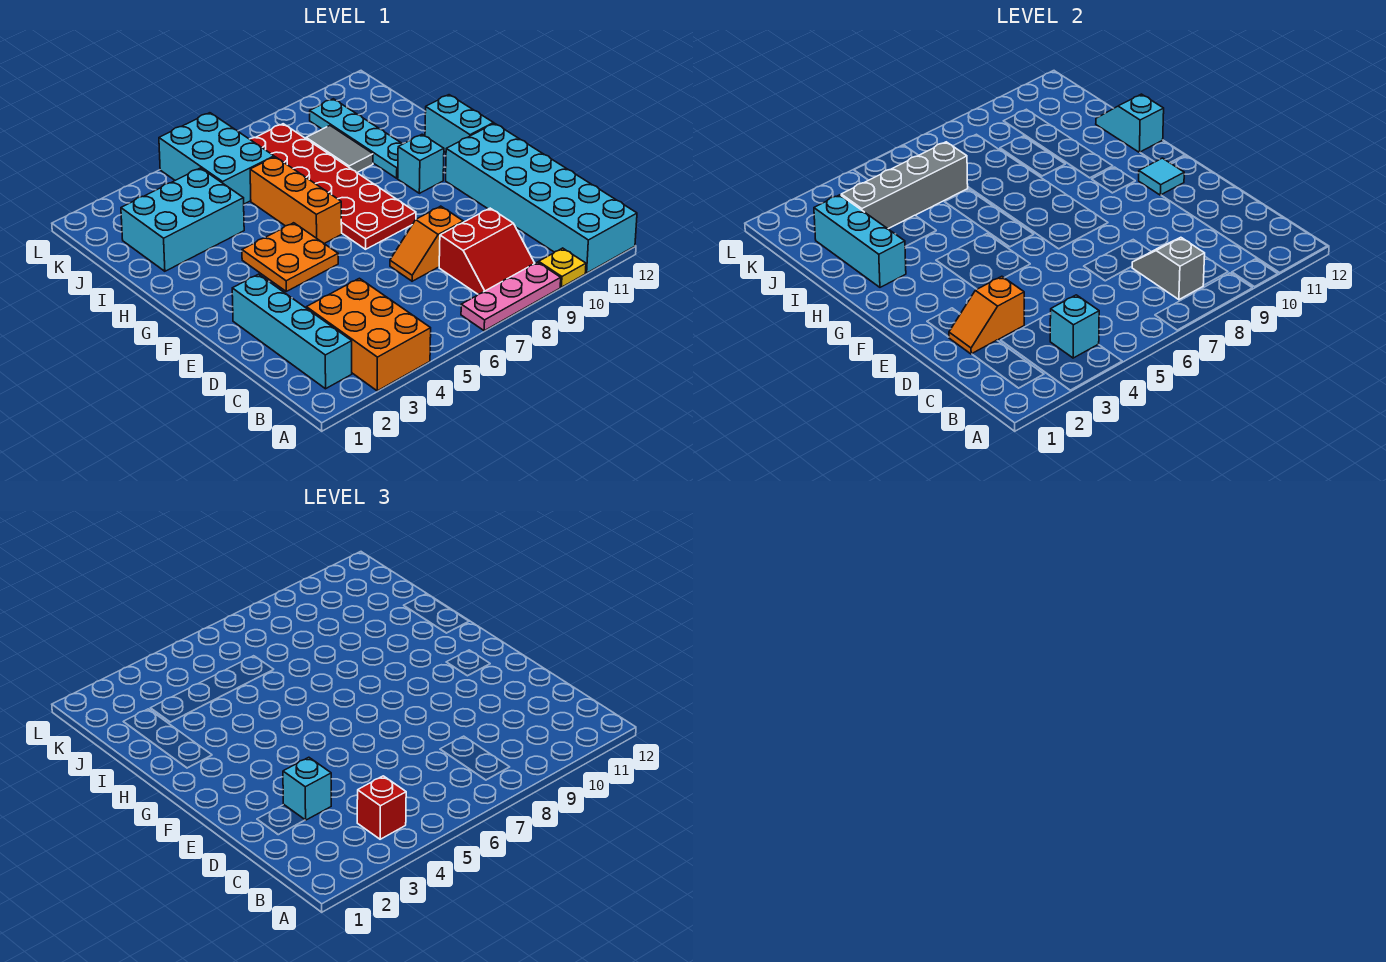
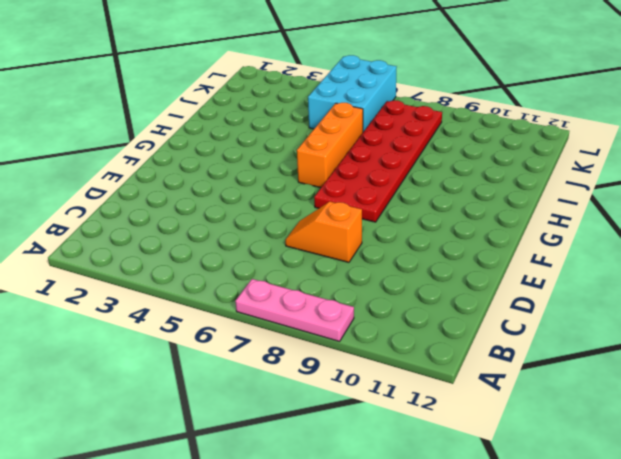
none -> orange 2x3 brick [306,278,431,391]
none -> yellow 1x1 plate [539,248,586,287]
none -> cyan 2x6 brick [446,123,637,273]

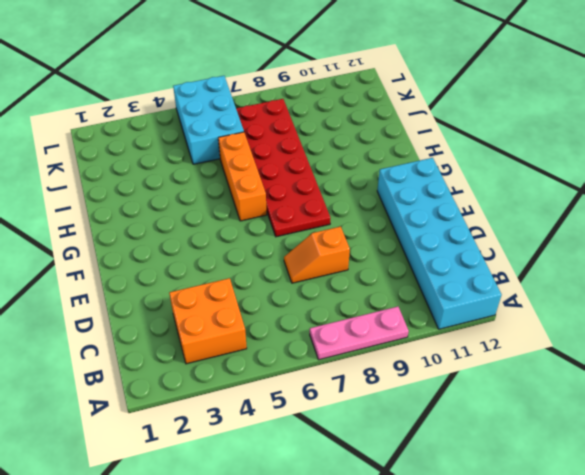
orange 2x2 brick [169,278,247,364] -> orange 2x3 brick [306,278,431,391]
none -> yellow 1x1 plate [539,248,586,287]
none -> cyan 1x4 brick [232,274,352,389]
none -> red 2x2 slope [439,208,535,294]

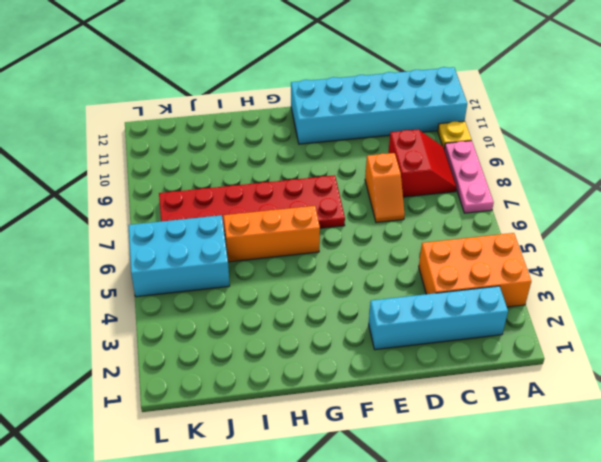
none -> orange 2x2 plate [242,223,338,291]
none -> cyan 1x1 brick [398,134,444,193]
none -> cyan 1x2 brick [425,95,494,152]

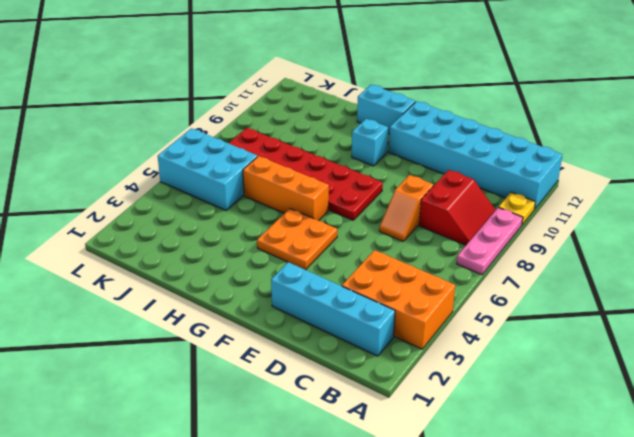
none -> cyan 1x4 plate [310,99,402,178]
none -> cyan 2x3 brick [121,168,244,271]
none -> grey 1x2 tile [306,126,373,173]

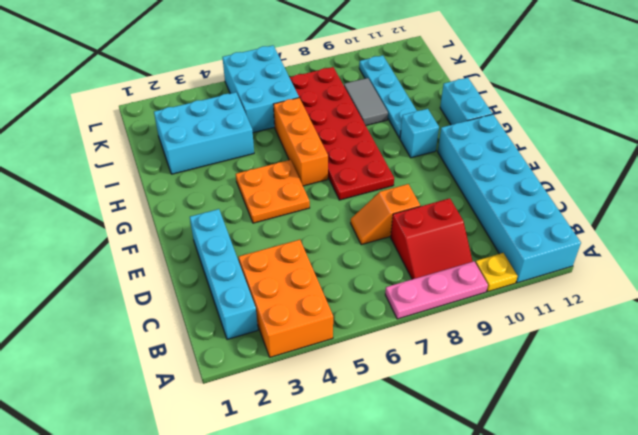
none -> cyan 1x1 brick [1050,295,1099,358]
none -> grey 1x2 slope [1132,237,1205,300]
none -> orange 1x2 slope [949,276,1024,354]

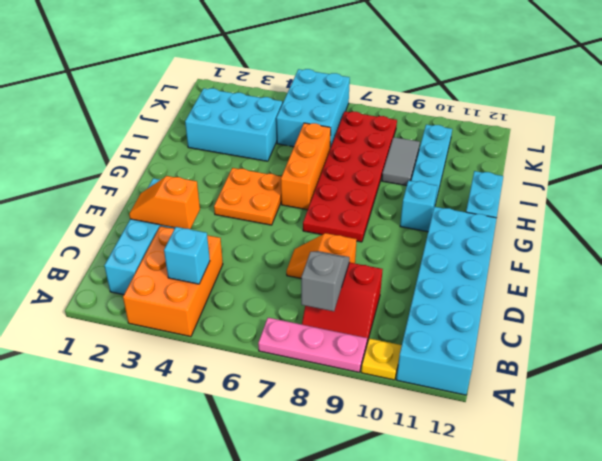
none -> cyan 1x1 tile [1139,158,1184,195]
none -> cyan 1x3 brick [814,195,906,287]
none -> cyan 1x2 slope [1096,94,1164,152]

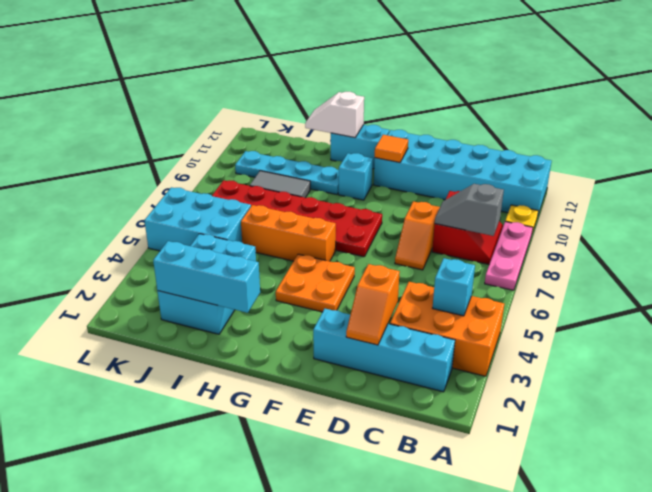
orange 1x1 tile [375,135,408,163] -> cyan 1x1 tile [1139,158,1184,195]
white 1x2 slope [305,92,364,138] -> cyan 1x2 slope [1096,94,1164,152]
none -> grey 1x4 brick [841,142,968,229]
none -> red 1x1 brick [357,776,406,839]
none -> cyan 1x1 brick [283,757,331,820]

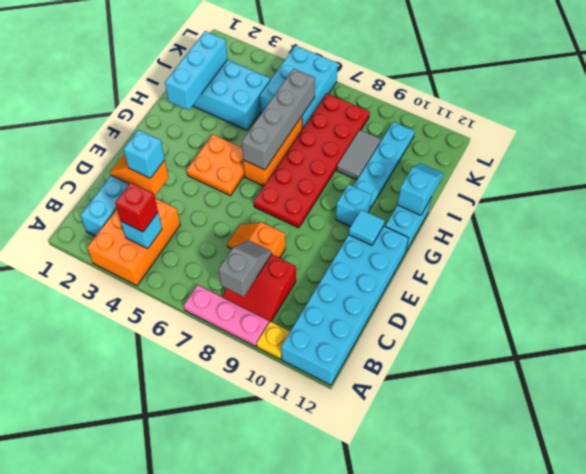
grey 1x4 brick [242,69,315,170] -> grey 1x4 brick turned to [841,142,968,229]

